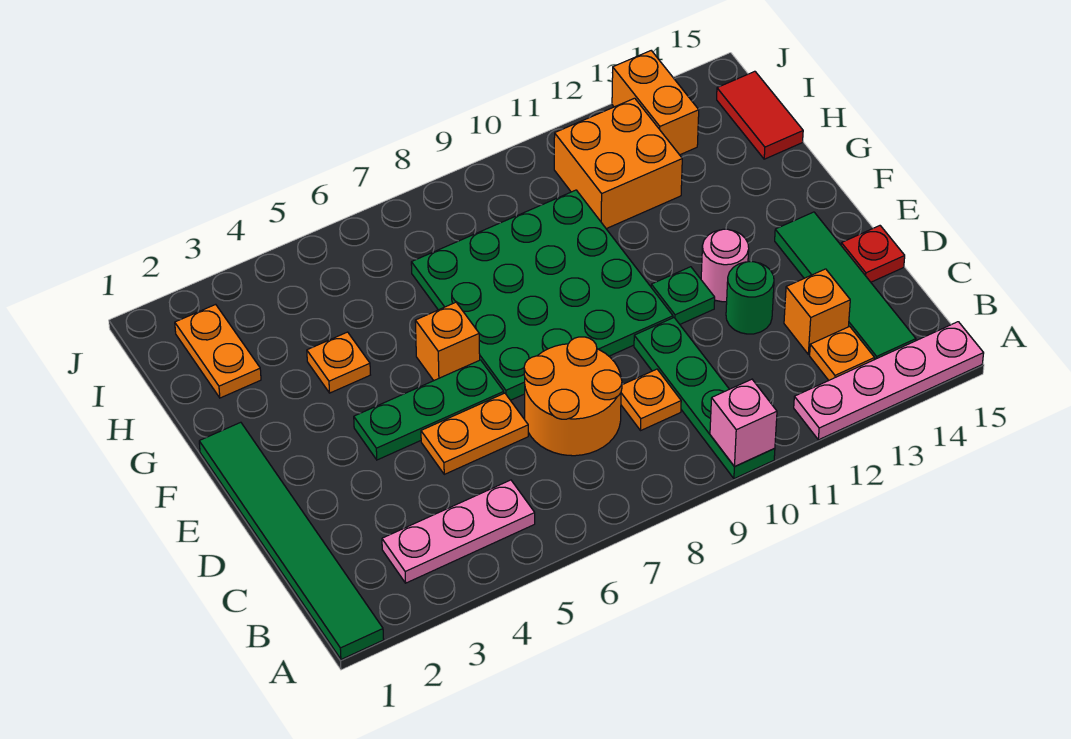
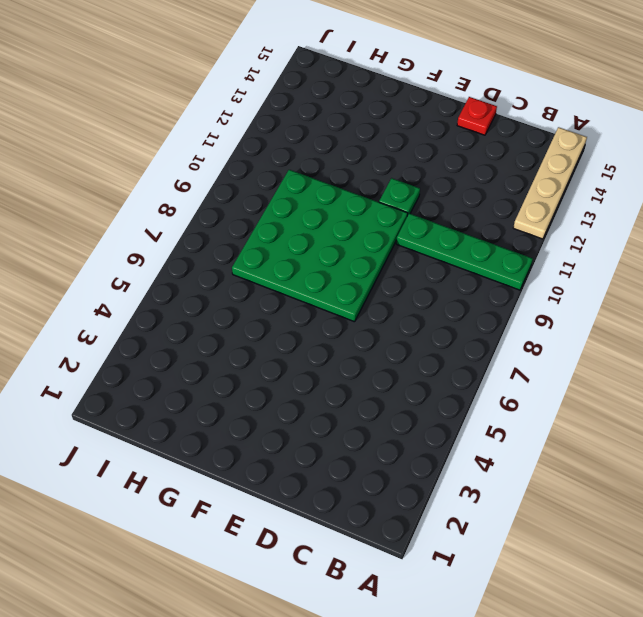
tan 1x4 plate [513,127,587,239] -> pink 1x4 plate [794,322,984,440]
none -> green 1x6 tile [199,422,384,659]
none -> pink 1x3 plate [382,480,535,583]
none -> orange 1x1 plate [810,326,875,380]

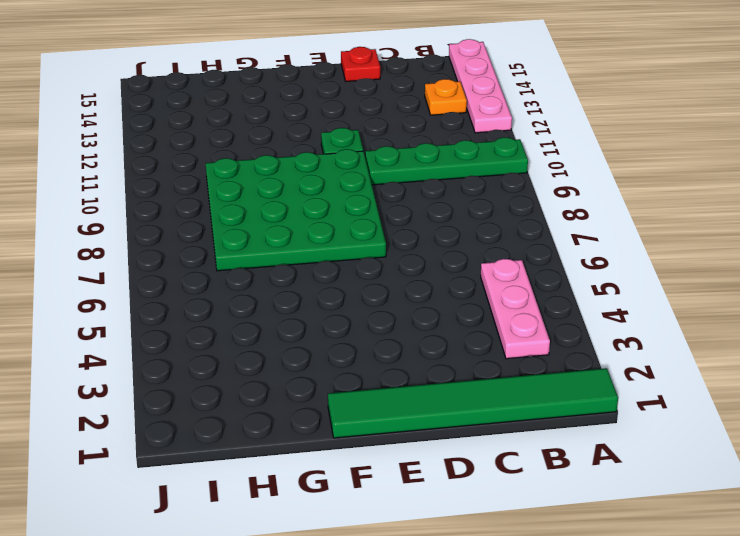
none -> green 1x4 tile [775,212,916,360]
none -> orange 2x2 round brick [524,337,622,456]
none -> orange 1x1 plate [621,369,681,430]

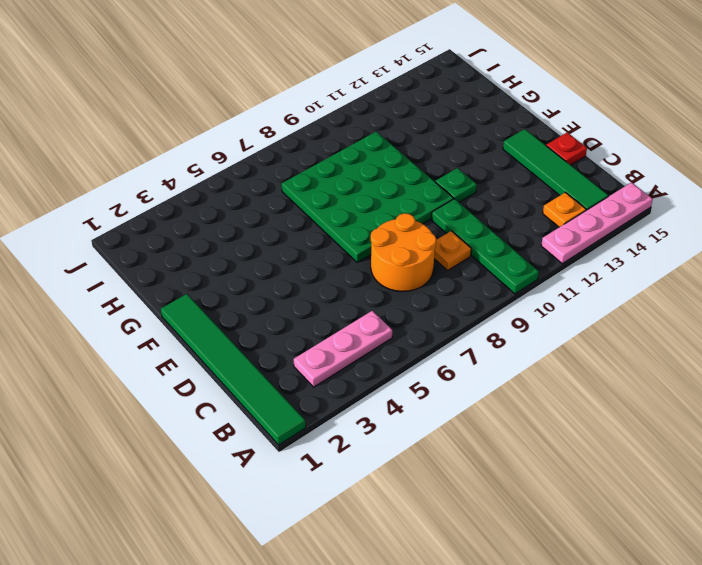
none -> orange 1x1 brick [784,269,850,354]
none -> orange 1x2 plate [421,393,528,474]
none -> green 1x1 round brick [726,262,774,334]

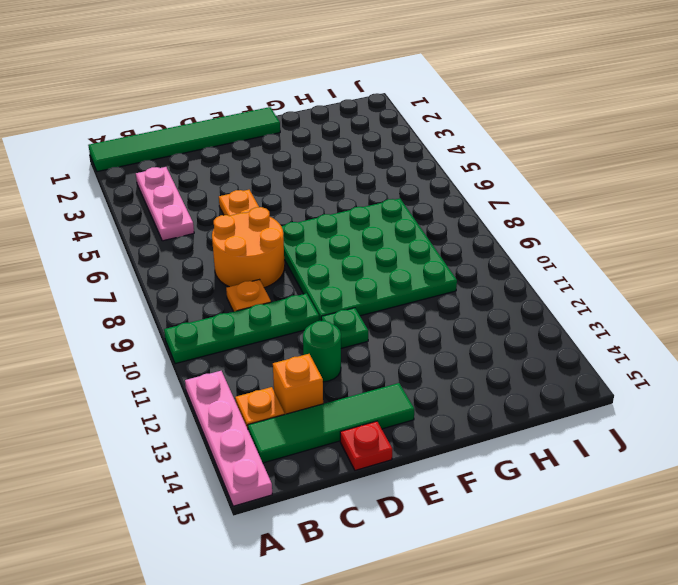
none -> green 1x3 plate [354,360,504,460]
none -> pink 1x1 round brick [701,229,749,302]
none -> orange 1x1 brick [415,302,480,381]

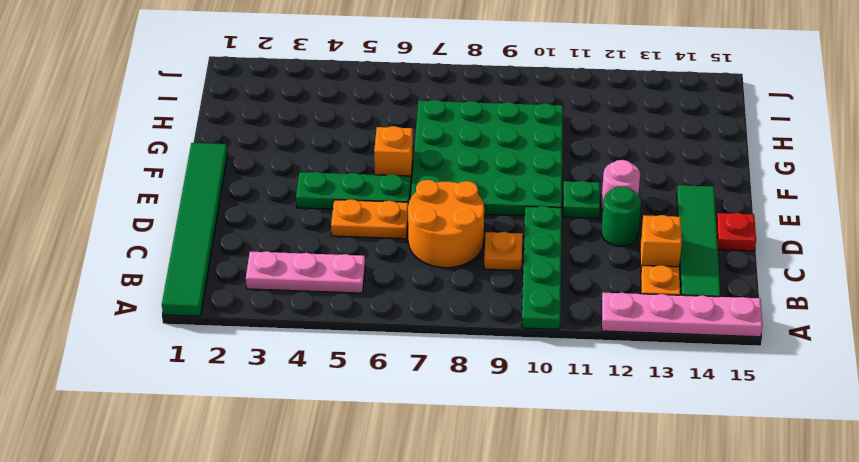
none -> orange 1x1 plate [307,332,370,393]
none -> orange 1x2 plate [175,304,261,398]
none -> orange 2x2 brick [554,98,682,229]

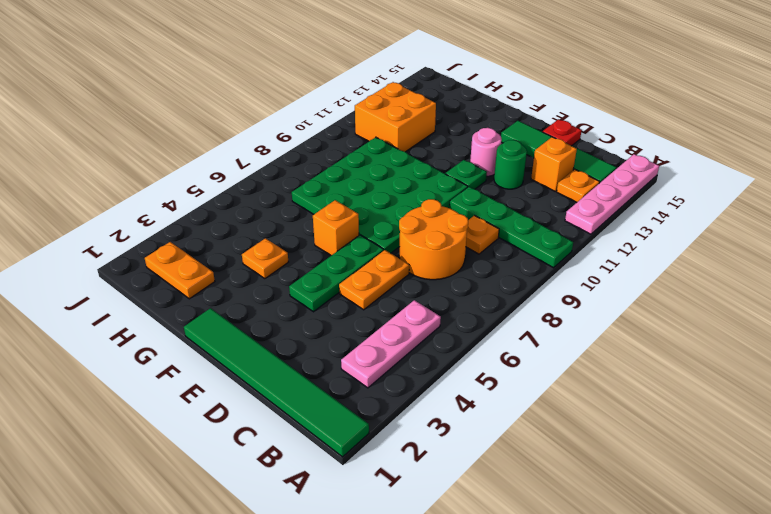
none -> red 1x2 tile [717,71,803,159]
none -> orange 1x2 brick [612,51,699,155]
none -> pink 1x1 brick [710,379,777,467]

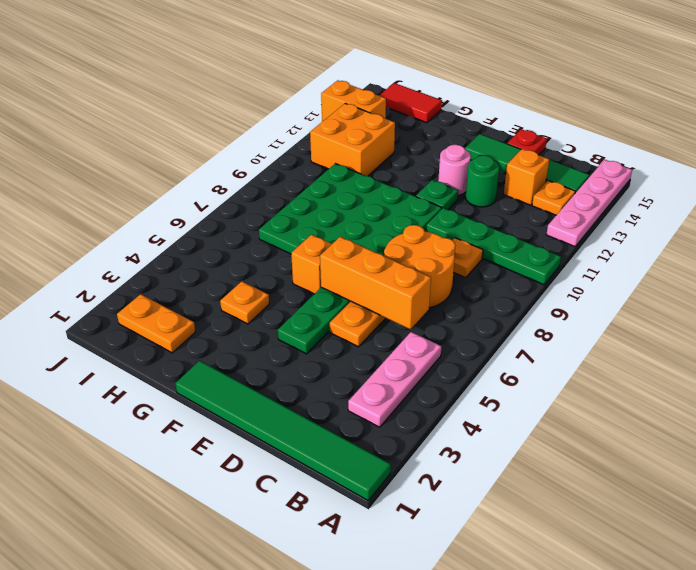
orange 1x3 brick [320,237,431,329] -> none
none -> pink 1x1 brick [710,379,777,467]

